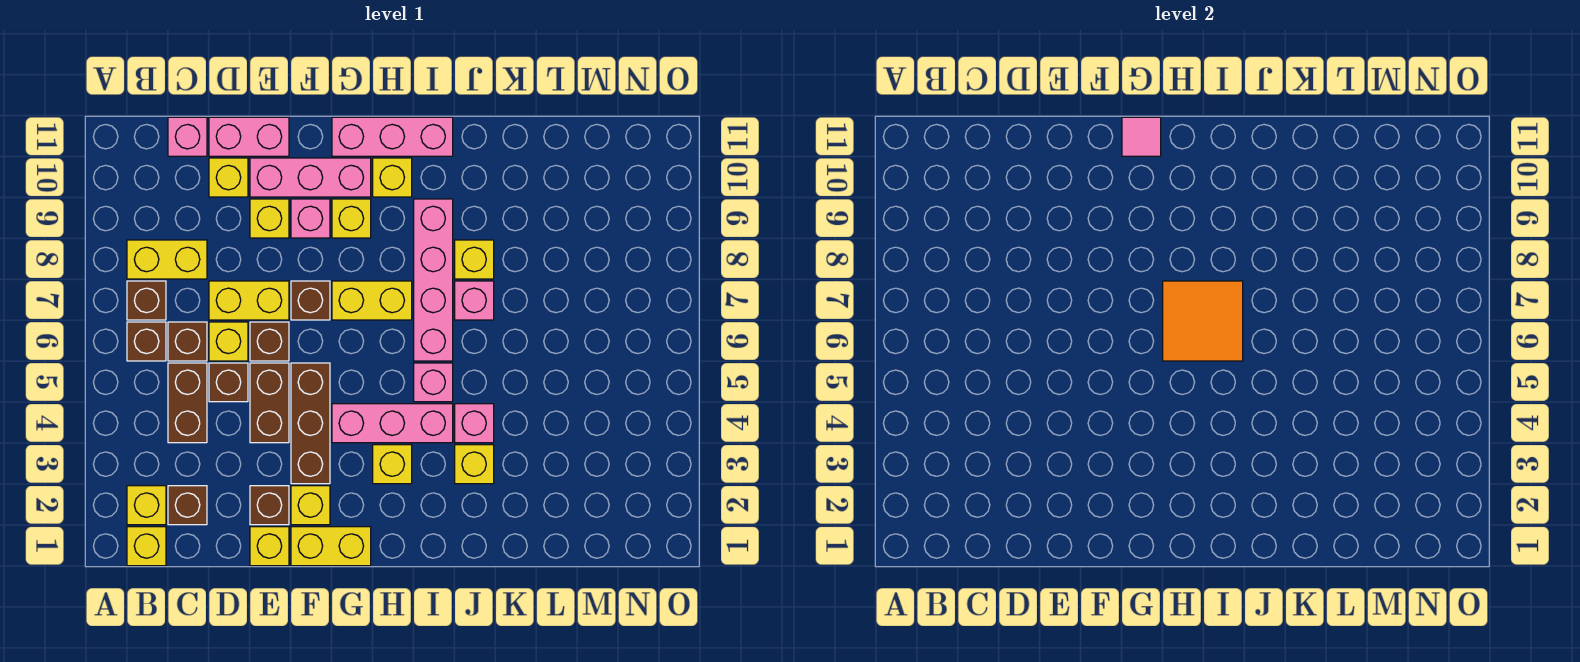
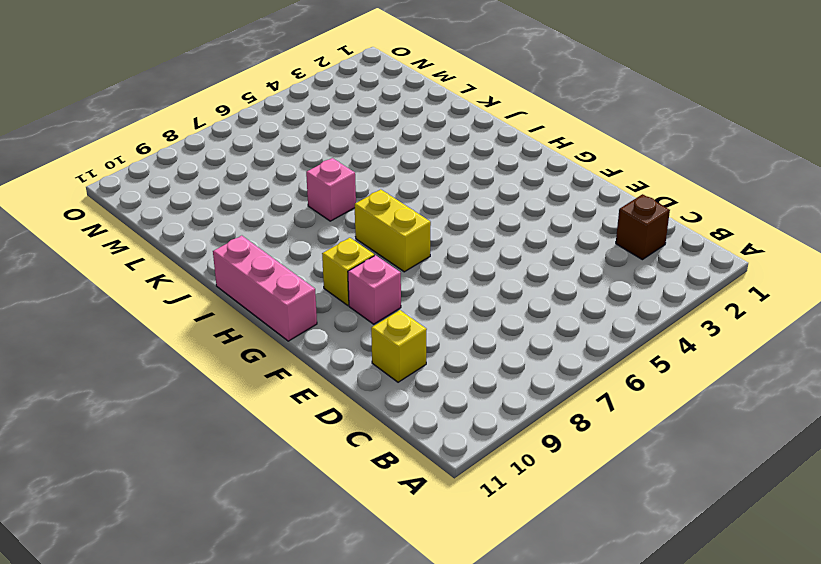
none -> yellow 1x1 brick [127,527,166,566]
none -> yellow 1x1 brick [127,486,166,525]
none -> brown 1x1 brick [127,322,166,361]
none -> brown 1x1 brick [127,281,166,320]

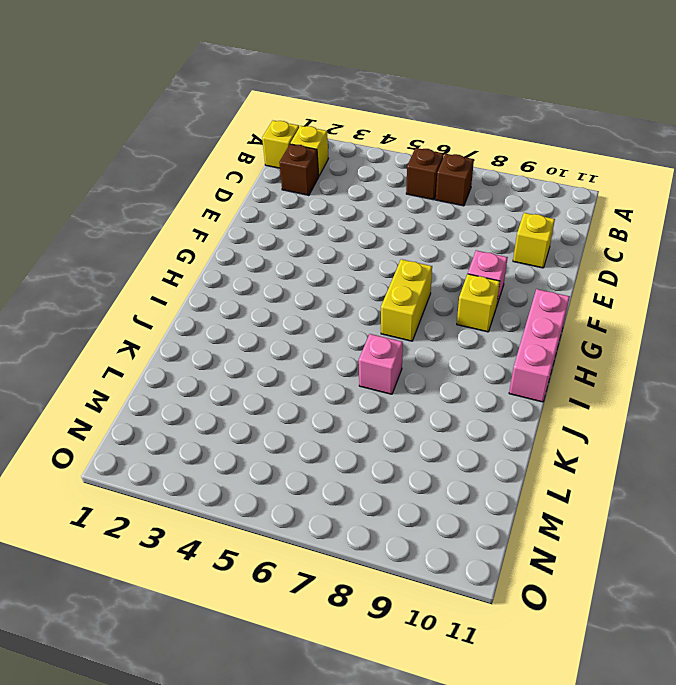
none -> yellow 1x2 brick [127,240,207,279]
none -> brown 1x2 brick [168,363,207,443]
none -> brown 1x1 brick [168,322,207,361]
none -> pink 1x1 brick [168,117,207,156]

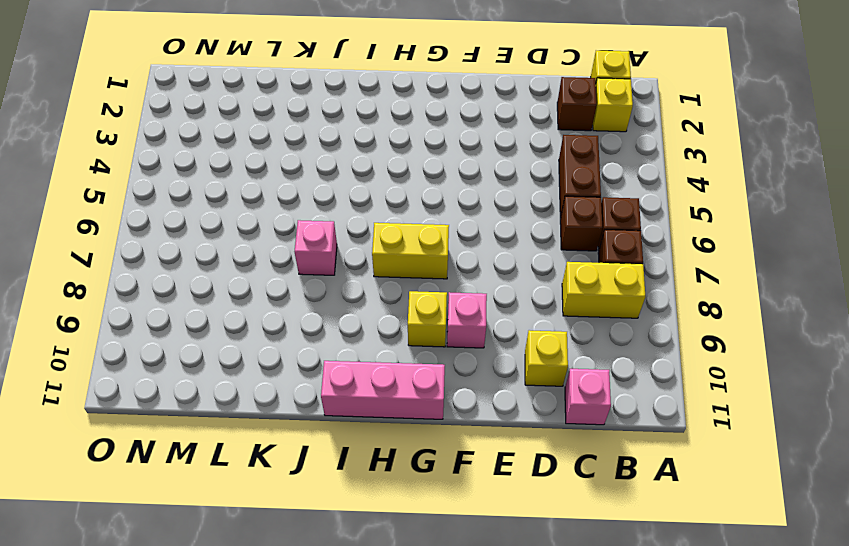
none -> brown 1x1 brick [209,363,248,402]
none -> yellow 1x1 brick [209,322,248,361]
none -> yellow 1x2 brick [209,281,289,320]
none -> pink 1x2 brick [209,117,289,156]

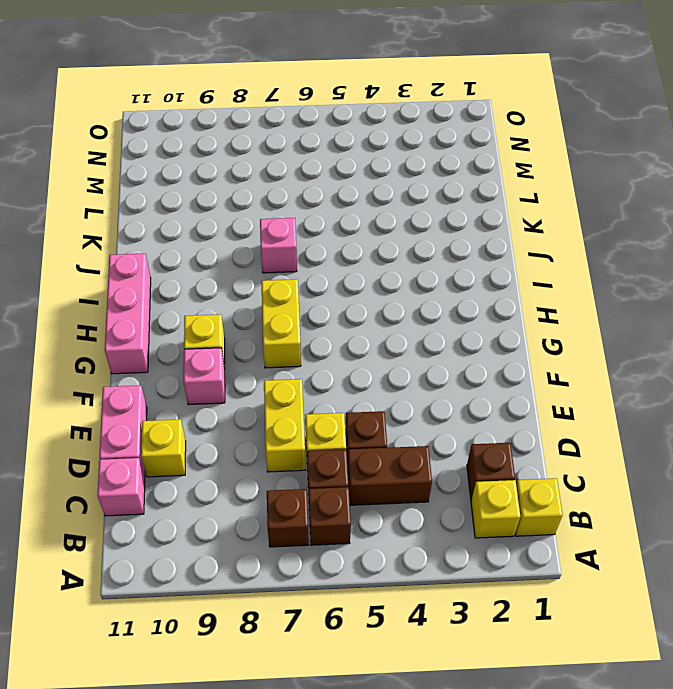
none -> yellow 1x2 brick [127,240,207,279]
none -> yellow 1x1 brick [250,527,289,566]
none -> brown 1x1 brick [250,486,289,525]
none -> brown 1x2 brick [250,363,289,443]

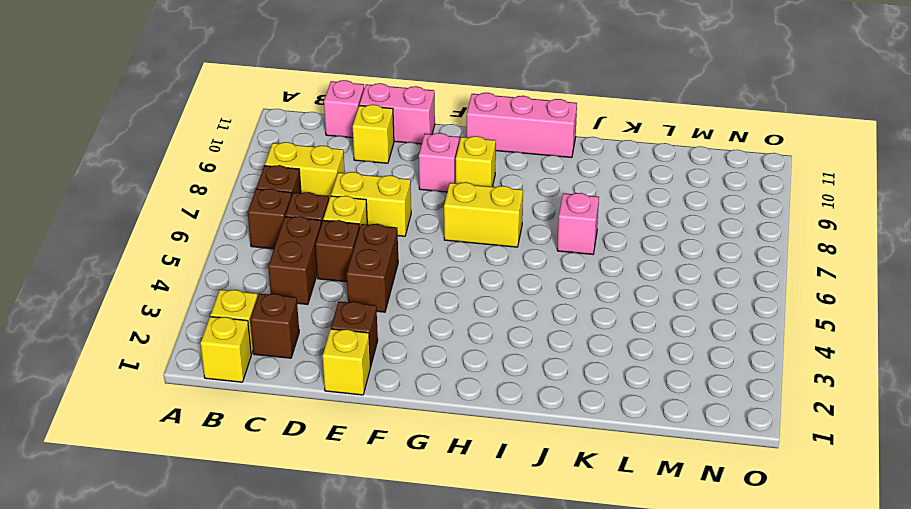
none -> brown 1x1 brick [250,322,289,361]
none -> yellow 1x1 brick [250,199,289,238]
none -> pink 1x3 brick [250,158,371,197]
none -> yellow 1x2 brick [291,527,371,566]

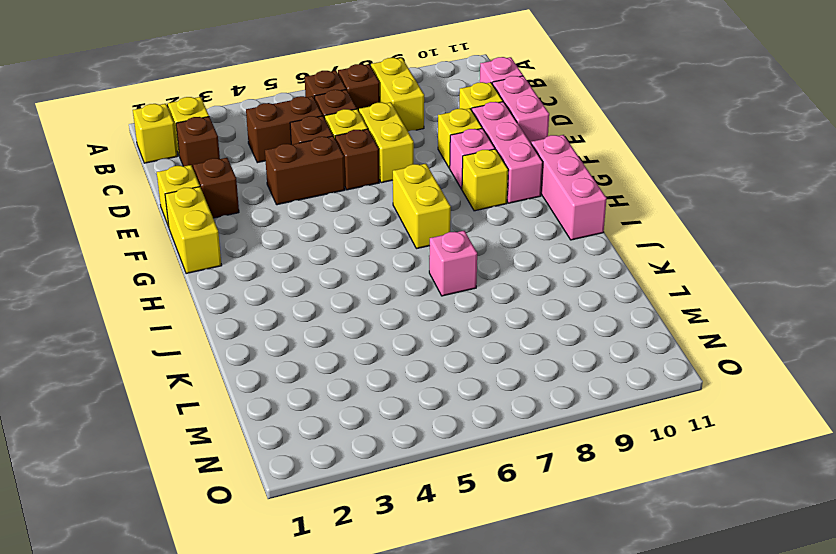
none -> yellow 1x1 brick [291,486,330,525]
none -> brown 1x3 brick [291,363,330,484]
none -> brown 1x1 brick [291,281,330,320]
none -> pink 1x3 brick [332,404,453,443]

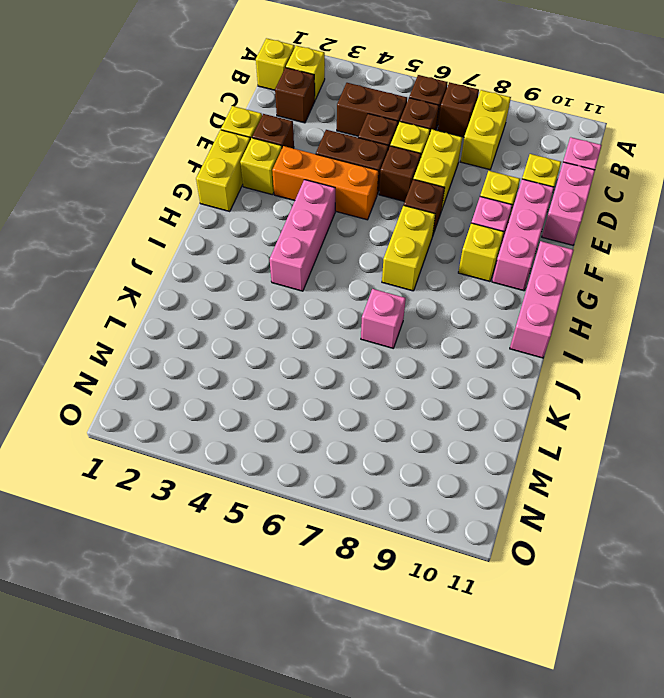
orange 1x3 brick [272,146,379,220] -> brown 1x3 brick [291,363,330,484]
none -> yellow 1x1 brick [373,445,412,484]
none -> yellow 1x1 brick [373,158,412,197]
none -> pink 1x1 brick [414,363,453,402]
none -> pink 1x4 brick [414,199,453,361]

